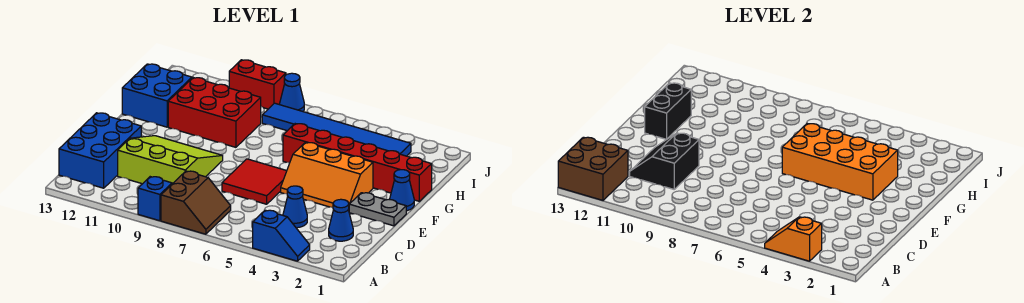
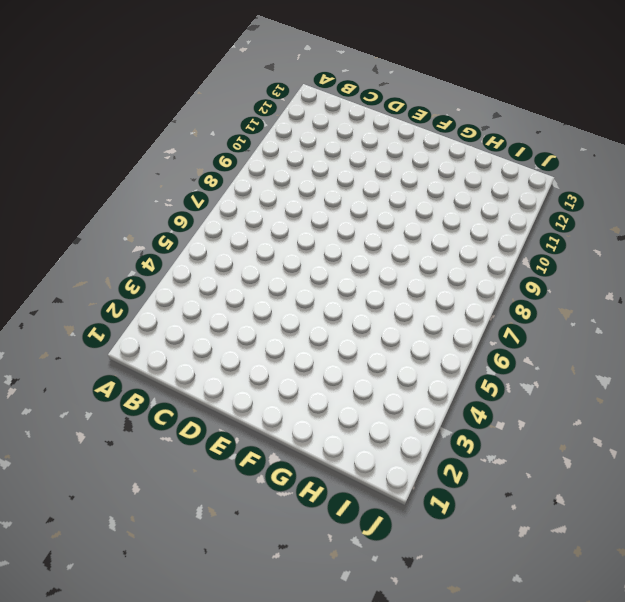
none -> blue 1x2 slope [253,210,310,261]
none -> brown 2x2 slope [161,171,231,234]
none -> blue 1x1 brick [138,177,172,221]

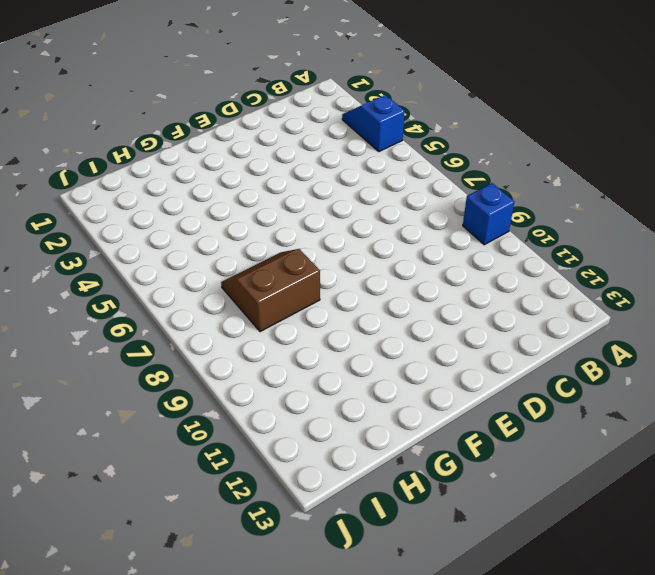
brown 2x2 slope [221,249,320,332] -> brown 2x2 slope moved to [161,171,231,234]
none -> blue 2x3 brick [59,113,141,188]
none -> blue 1x1 cone [329,199,353,241]
none -> blue 1x1 cone [283,186,307,228]

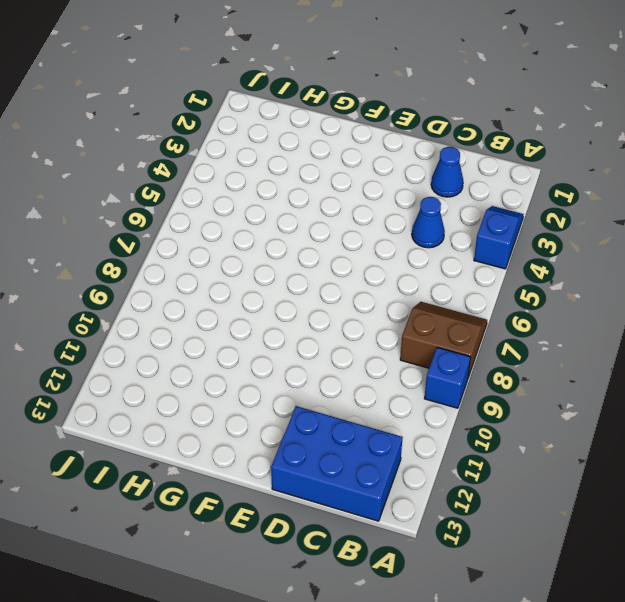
none -> lime 3x3 slope [118,136,223,184]
none -> red 2x2 tile [222,159,287,204]
none -> grey 1x2 plate [349,193,406,226]

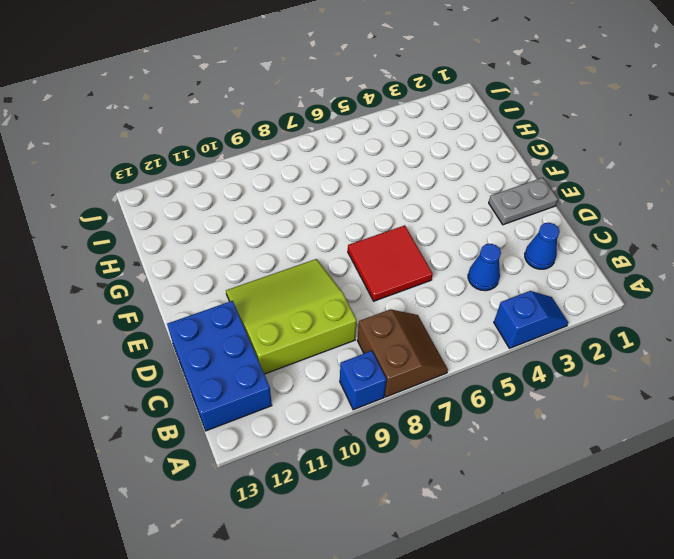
none -> orange 2x3 slope [281,142,373,210]
none -> blue 1x1 cone [390,170,414,211]
none -> red 1x6 brick [283,124,432,201]

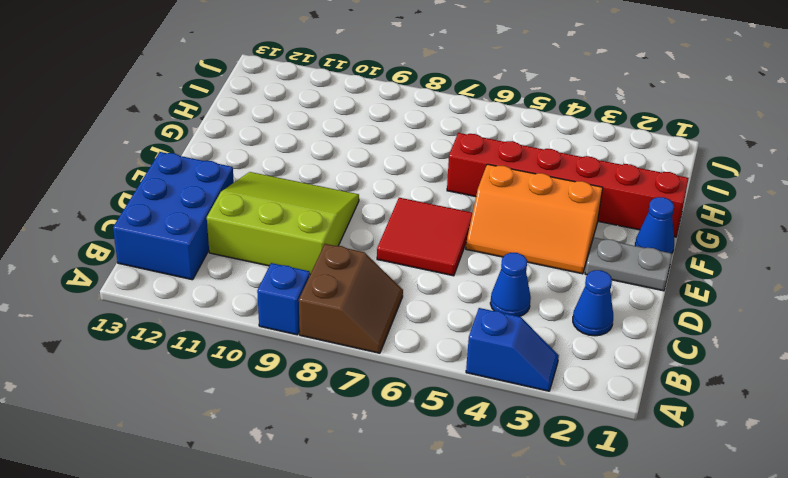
none -> red 2x3 brick [168,78,261,147]
none -> blue 2x2 brick [122,64,192,127]
none -> blue 1x6 tile [262,103,411,156]

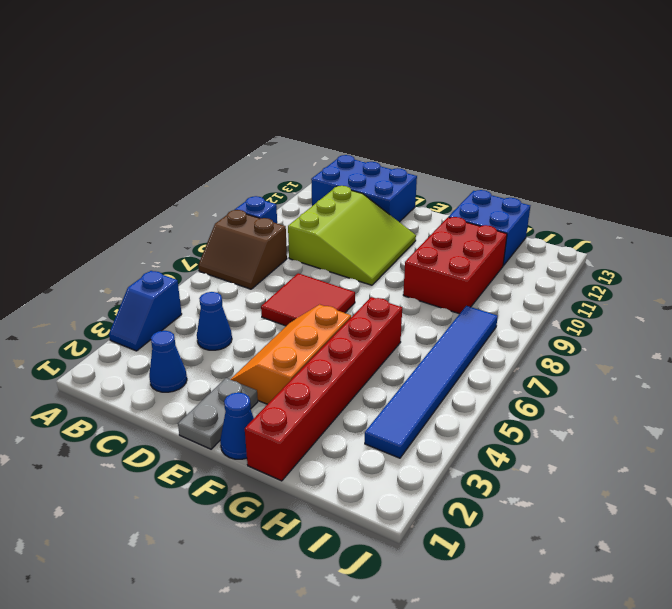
none -> blue 1x1 cone [280,73,304,111]
none -> red 1x2 brick [229,60,286,109]
none -> orange 1x2 slope [765,217,822,261]

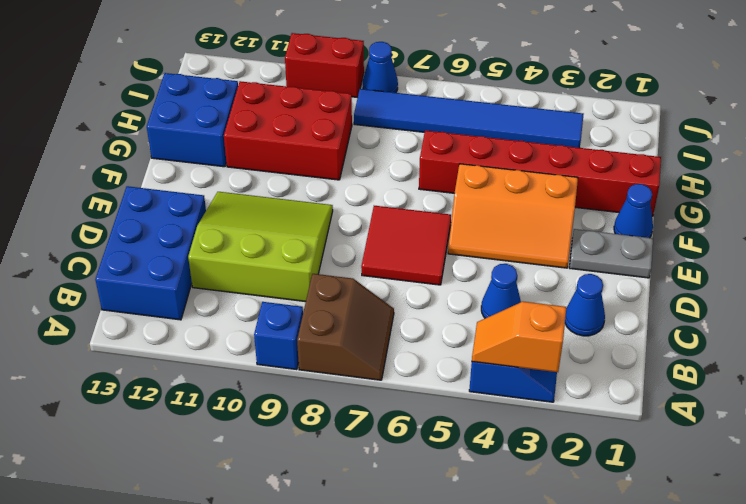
none -> brown 2x2 brick [558,137,628,201]
none -> black 2x2 slope [630,133,699,189]
none -> orange 2x4 brick [782,124,898,200]

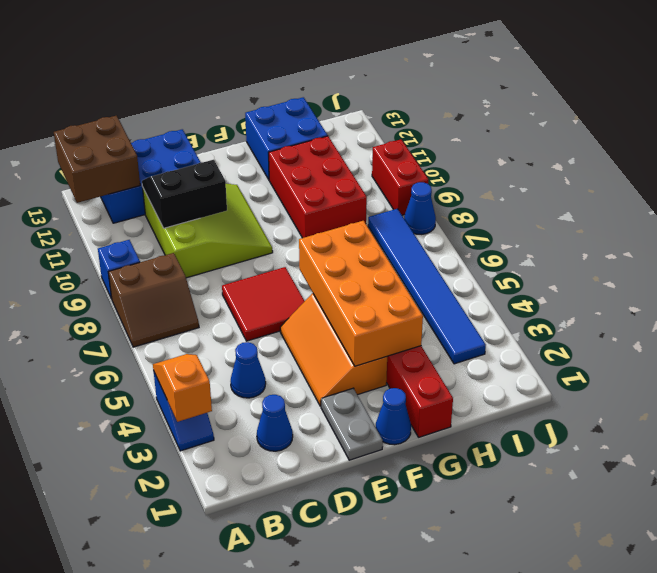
none -> black 1x2 brick [645,83,691,140]

